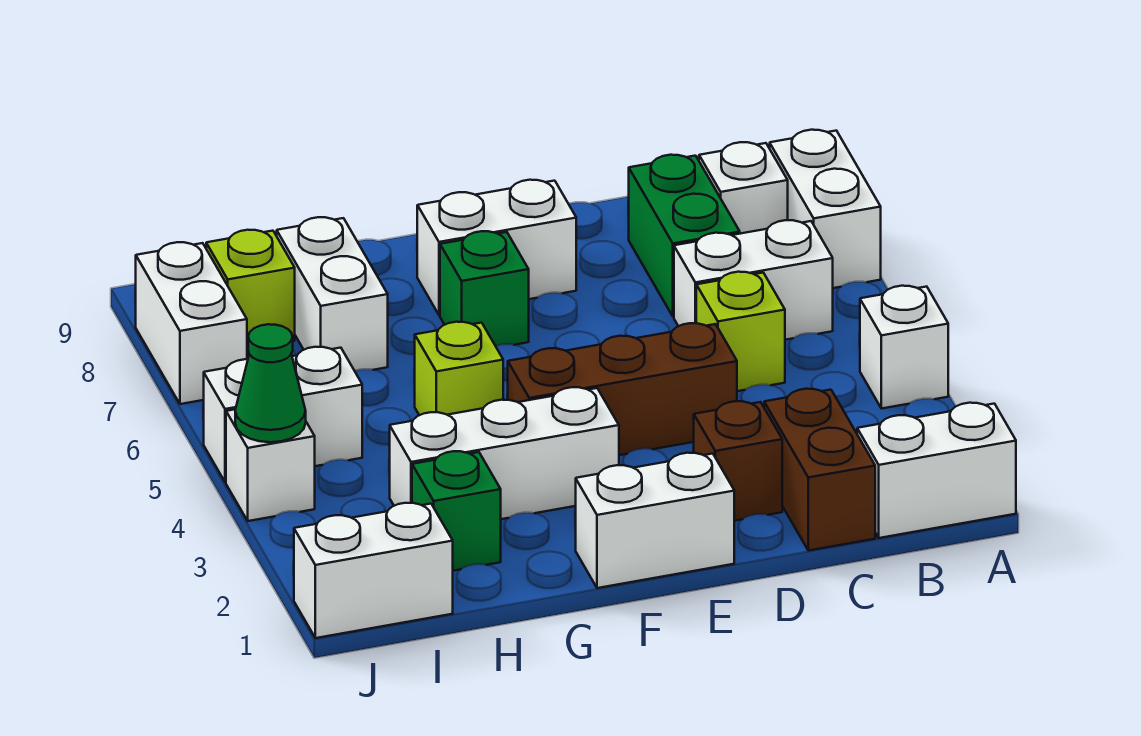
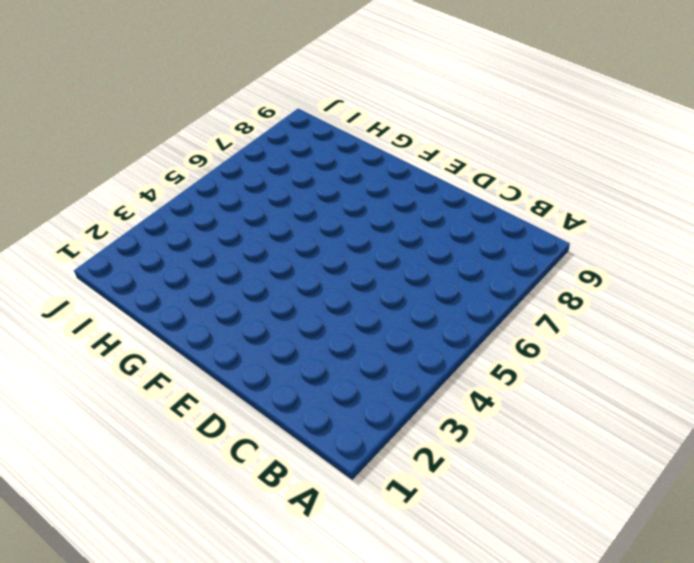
none -> white 1x2 brick [857,403,1016,538]
none -> white 1x1 brick [860,286,948,409]
none -> white 1x2 brick [770,130,881,288]

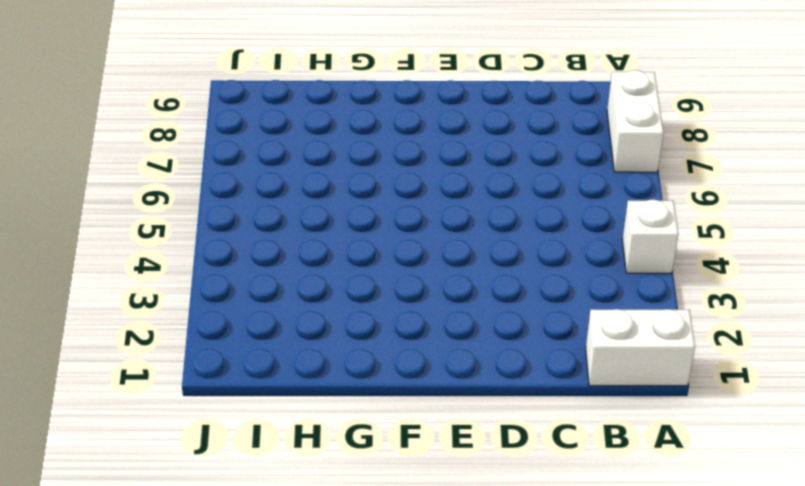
none -> white 1x2 brick [674,220,833,340]
none -> white 1x1 brick [699,142,788,234]
none -> brown 1x2 brick [764,389,875,551]

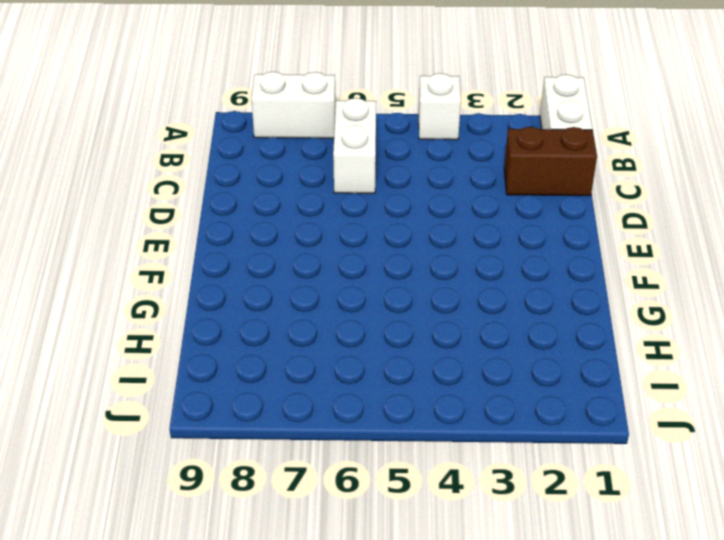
none -> white 1x1 brick [699,142,788,234]
none -> lime 1x1 brick [696,272,785,391]
none -> green 1x2 brick [628,155,740,317]

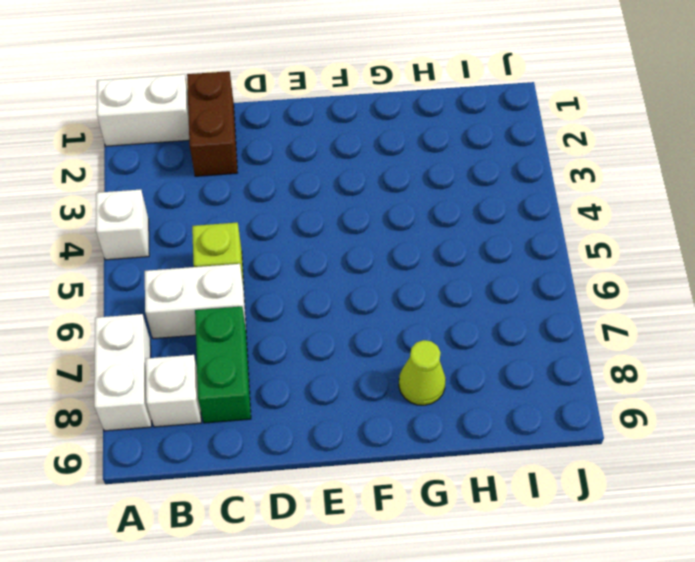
lime 1x1 cone [399,340,446,405] -> none
none -> brown 1x1 brick [693,401,782,521]
none -> brown 1x3 brick [507,323,737,455]
none -> white 1x2 brick [576,453,734,588]

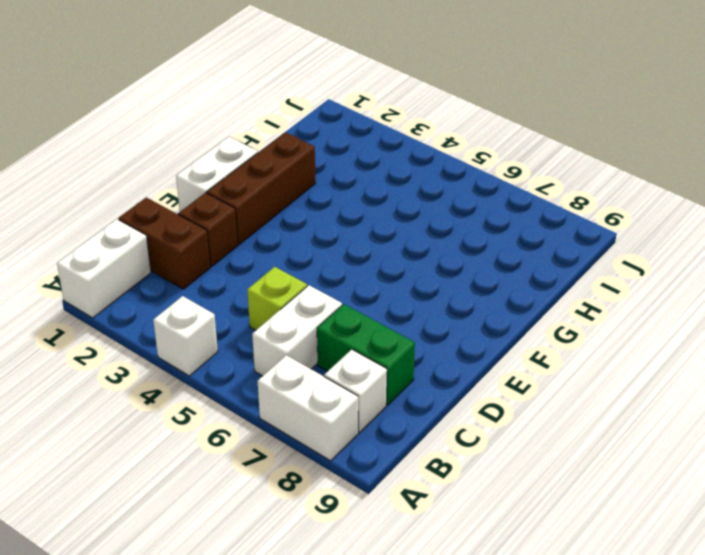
brown 1x3 brick [207,132,315,244] -> brown 1x3 brick moved to [507,323,737,455]
none -> white 1x2 brick [417,180,576,315]
none -> white 1x3 brick [390,387,619,519]
none -> green 1x1 brick [440,231,529,346]

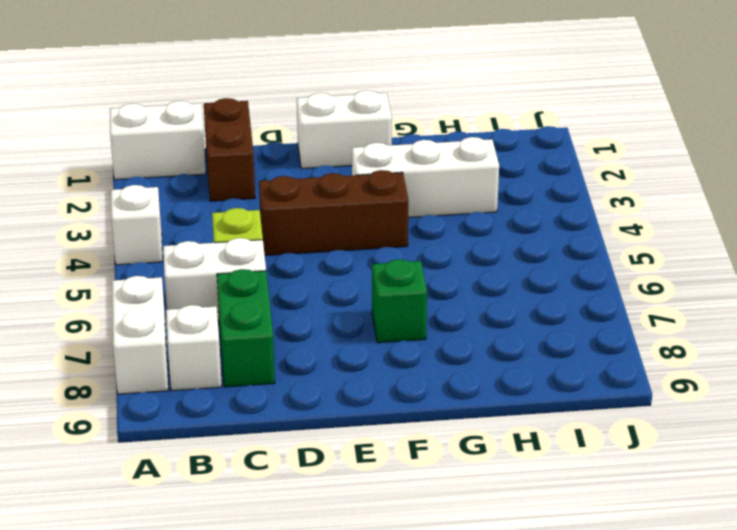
none -> brown 1x1 brick [693,401,782,521]
none -> white 1x2 brick [417,180,576,315]
none -> lime 1x1 brick [415,322,503,415]

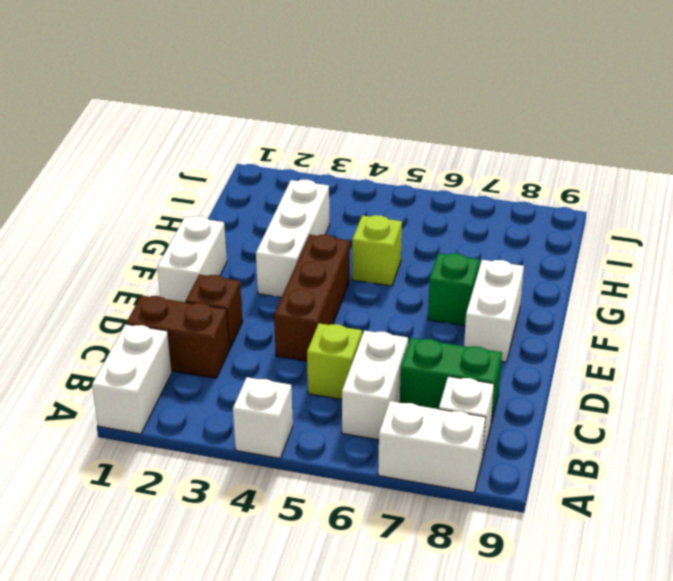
none -> green 1x1 brick [412,451,501,571]
none -> white 1x2 brick [277,217,388,371]
none -> white 1x2 brick [294,503,453,638]

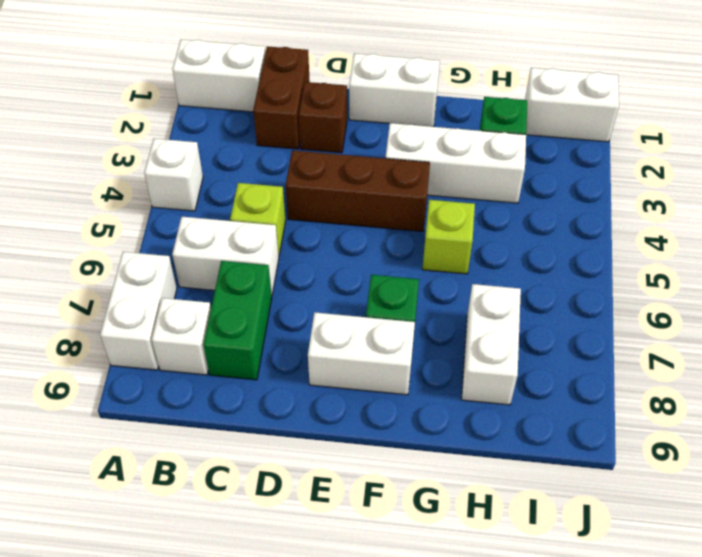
none -> white 1x2 brick [204,347,362,482]
none -> lime 1x1 brick [206,230,295,349]
none -> white 1x1 brick [226,409,315,521]

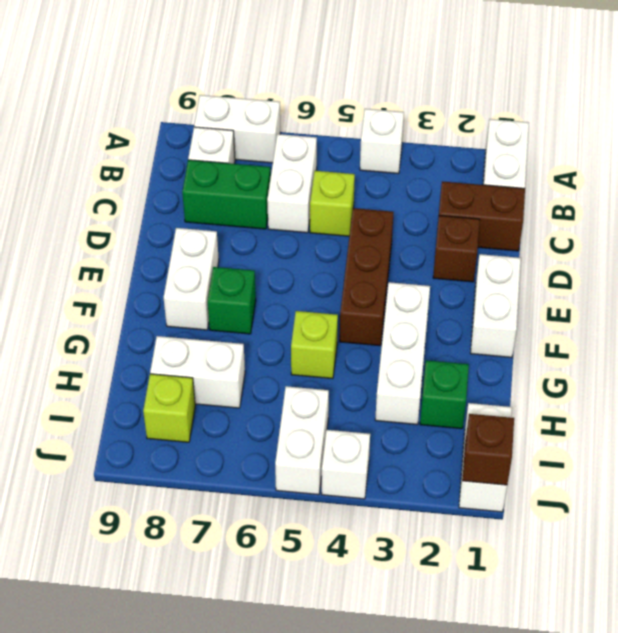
brown 1x1 brick [462,414,514,485] -> none
none -> white 1x2 brick [135,242,247,404]
none -> green 1x1 cone [235,324,306,442]

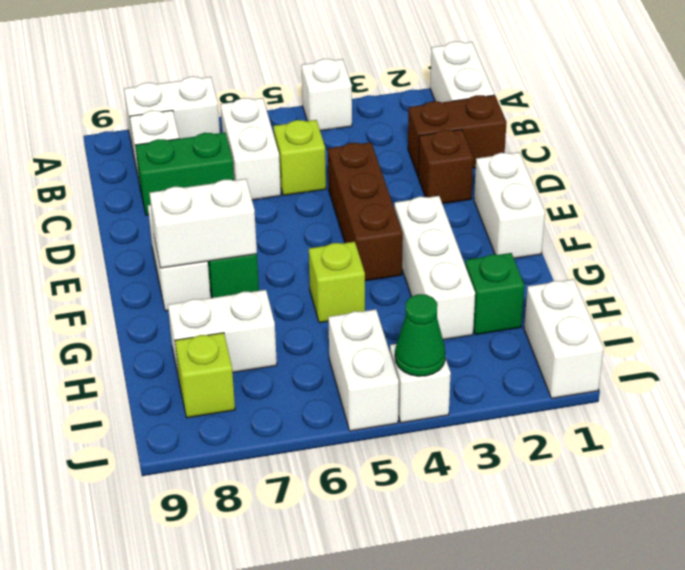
white 1x2 brick [150,179,257,268] -> white 1x2 brick moved to [135,242,247,404]

